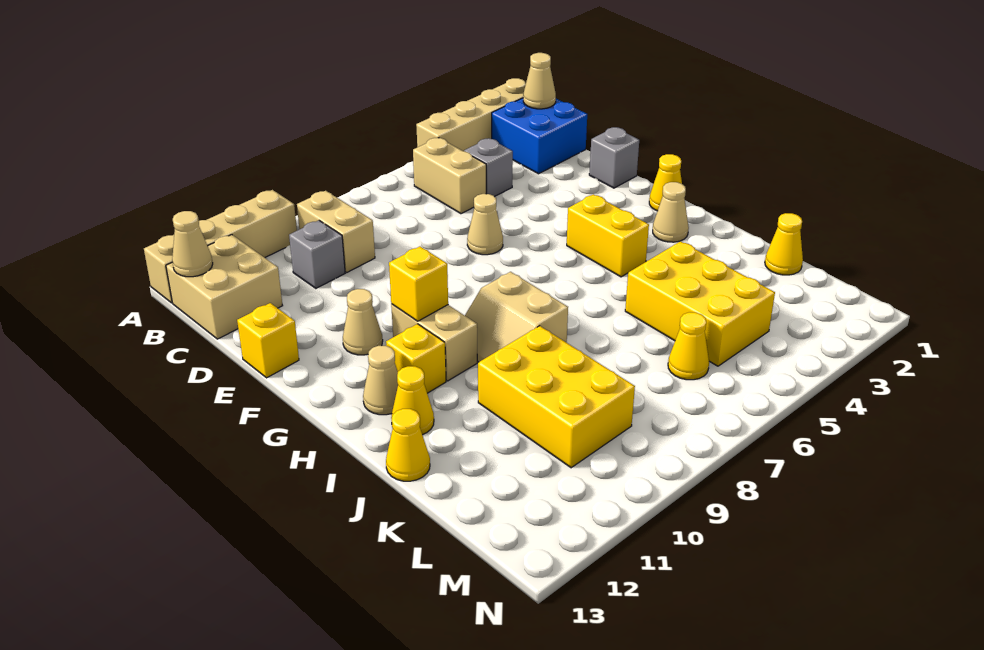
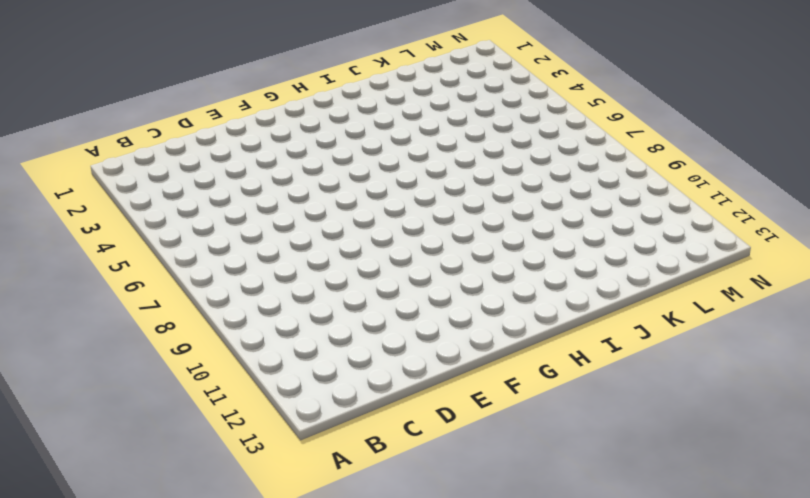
none -> tan 1x4 brick [416,78,526,151]
none -> tan 1x4 brick [144,190,297,303]
none -> blue 2x2 brick [492,98,587,174]

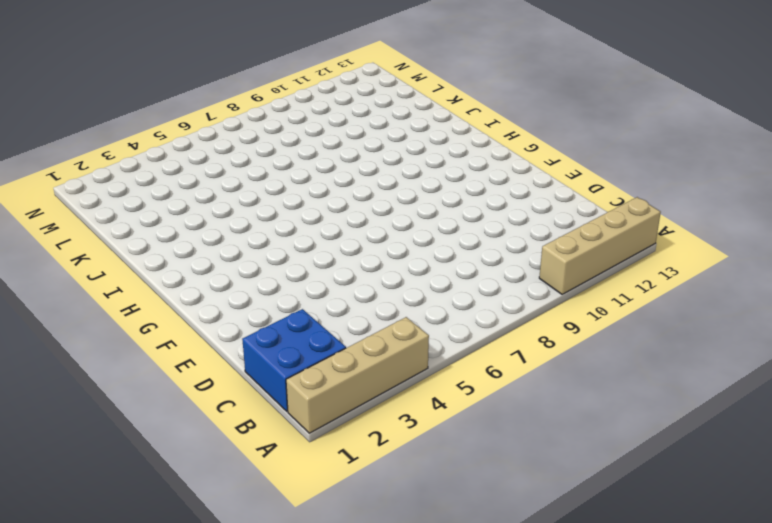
none -> tan 1x2 brick [413,138,486,214]
none -> tan 1x2 brick [297,191,375,272]
none -> tan 2x2 brick [166,235,283,339]

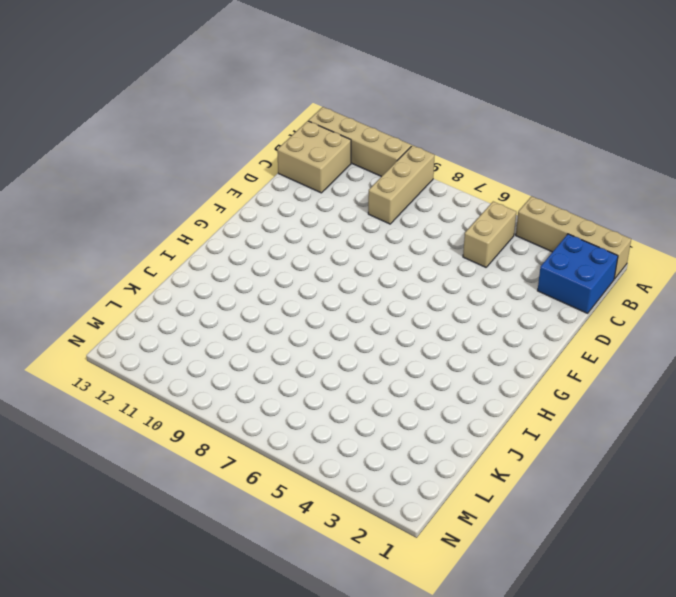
tan 1x3 brick [368,145,435,224] -> tan 1x2 brick [297,191,375,272]
none -> grey 1x1 brick [464,139,513,197]
none -> grey 1x1 brick [289,220,345,288]
none -> grey 1x1 brick [589,127,639,188]

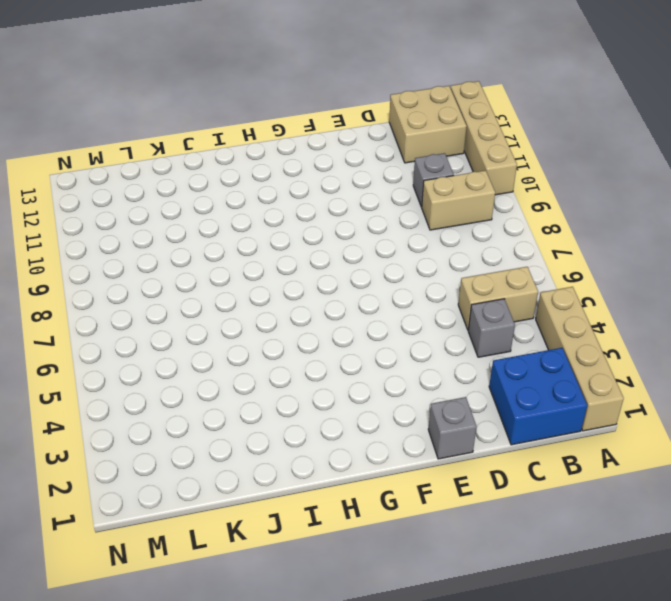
none -> tan 1x1 cone [467,194,503,255]
none -> yellow 1x1 brick [237,303,299,378]
none -> tan 1x1 cone [343,289,383,355]

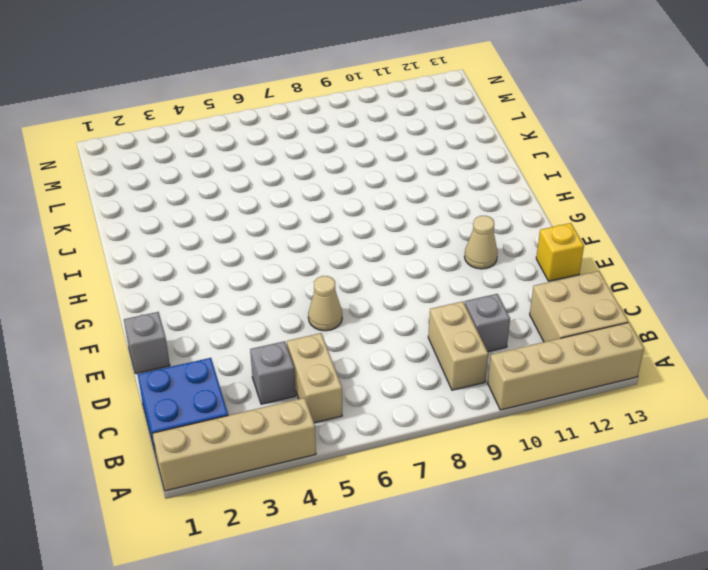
none -> yellow 1x1 cone [649,154,682,211]
none -> yellow 1x2 brick [567,194,649,277]
none -> tan 1x2 brick [391,304,477,381]

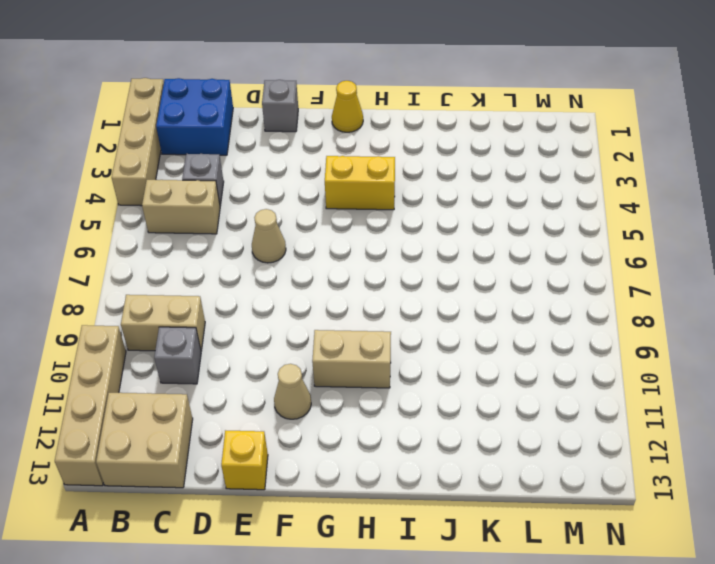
none -> tan 1x1 cone [653,182,689,242]
none -> tan 2x2 slope [465,272,568,362]
none -> yellow 1x1 brick [386,324,446,393]

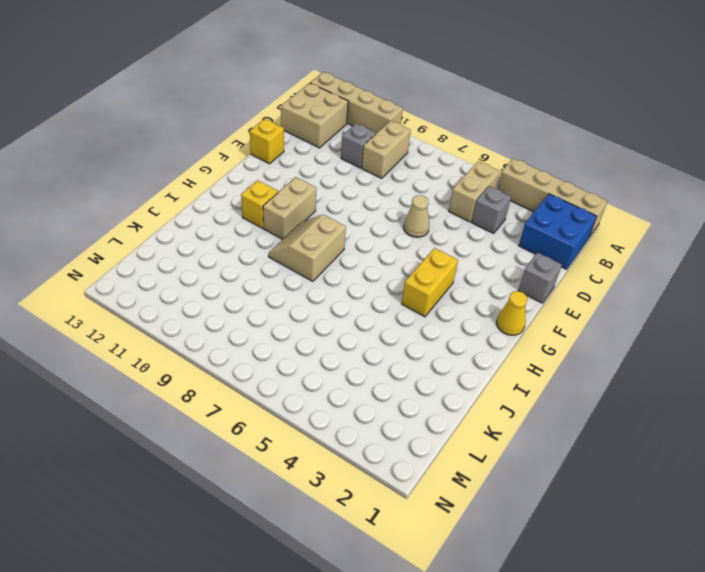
none -> tan 1x1 cone [343,289,383,355]
none -> tan 1x1 cone [653,182,689,242]
none -> tan 1x1 cone [363,346,398,415]

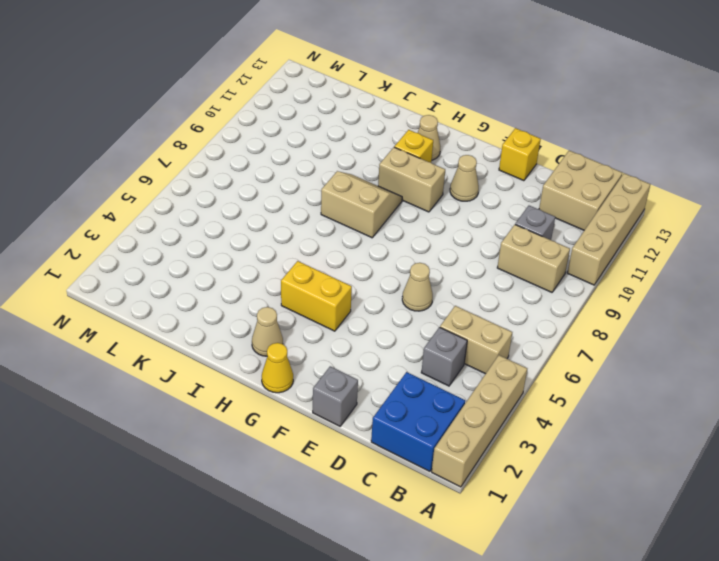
none -> yellow 1x1 cone [391,366,434,435]
none -> yellow 2x3 brick [625,241,775,366]
none -> yellow 2x3 brick [478,326,635,468]

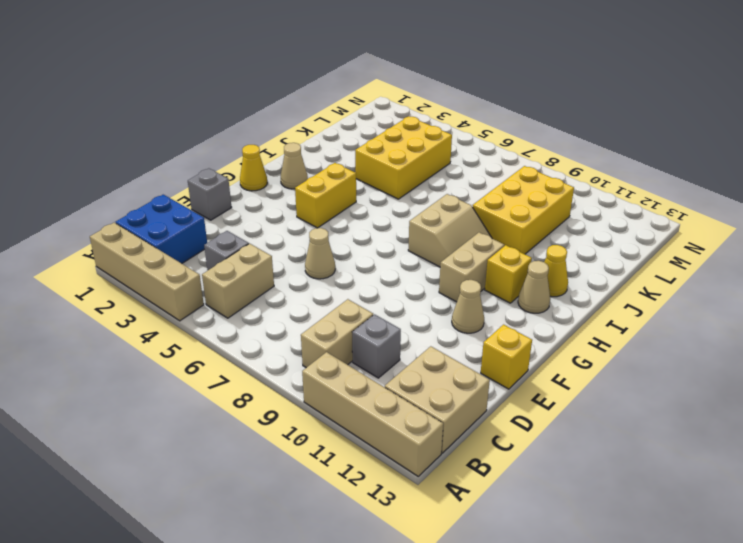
none -> yellow 1x1 cone [386,409,430,481]
none -> yellow 1x1 cone [765,213,803,275]
none -> yellow 1x1 cone [668,312,709,380]

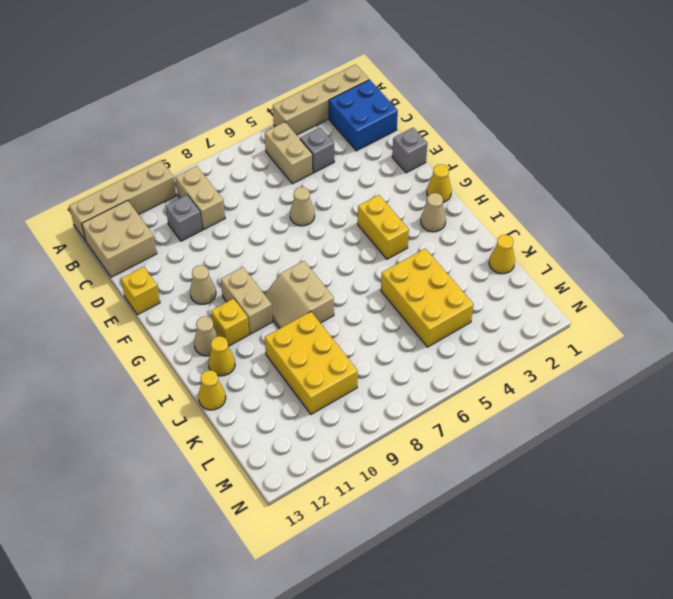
none -> yellow 1x1 cone [668,312,709,380]
none -> tan 1x1 cone [523,53,556,109]
none -> tan 1x1 cone [172,211,213,277]

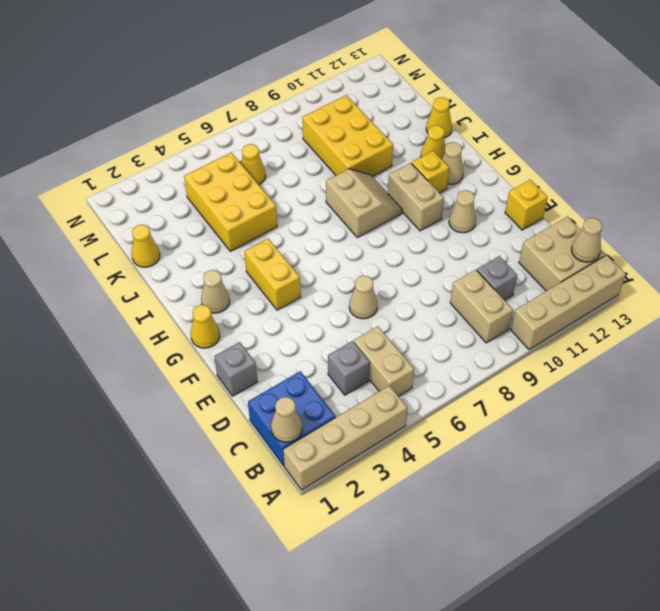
none -> yellow 1x1 brick [389,247,448,321]

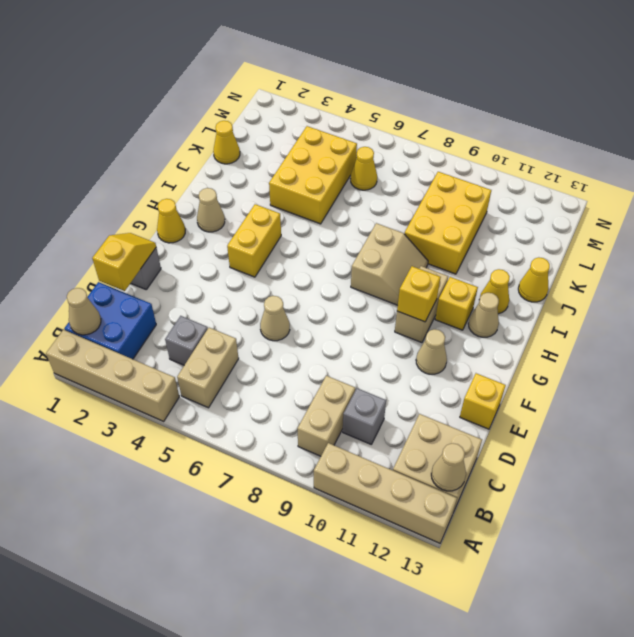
yellow 1x2 slope [92,233,156,291] -> none

